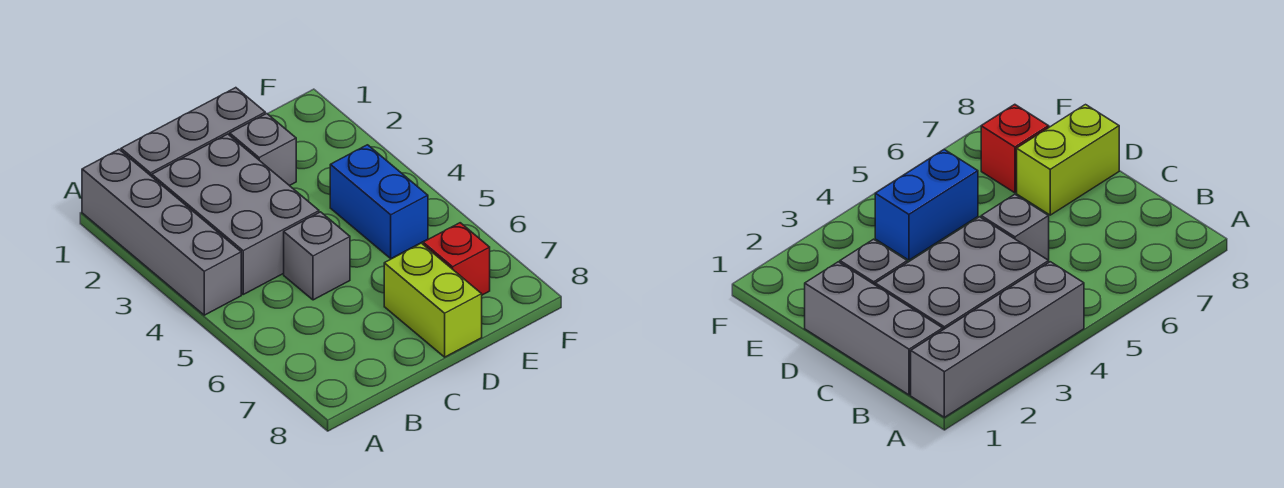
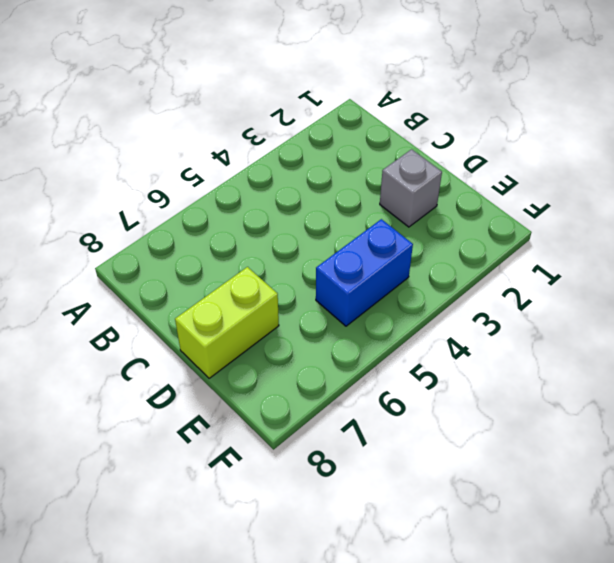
none -> grey 1x4 brick [82,150,241,315]
none -> grey 1x3 brick [121,88,265,176]

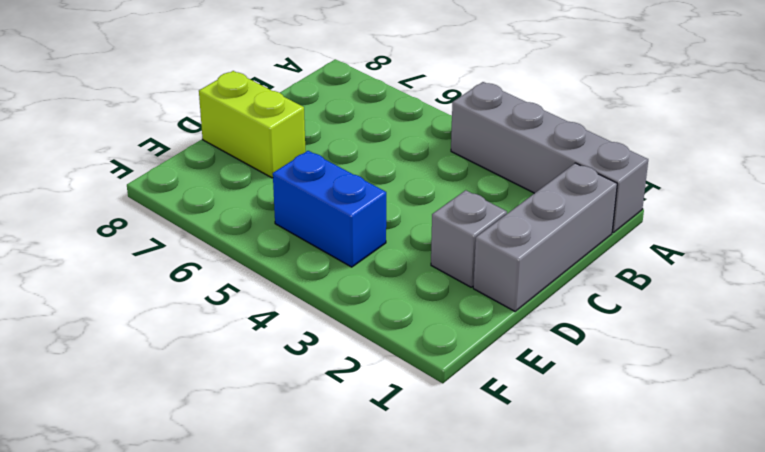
none -> grey 2x3 brick [152,134,319,294]
none -> grey 1x1 brick [284,212,350,300]

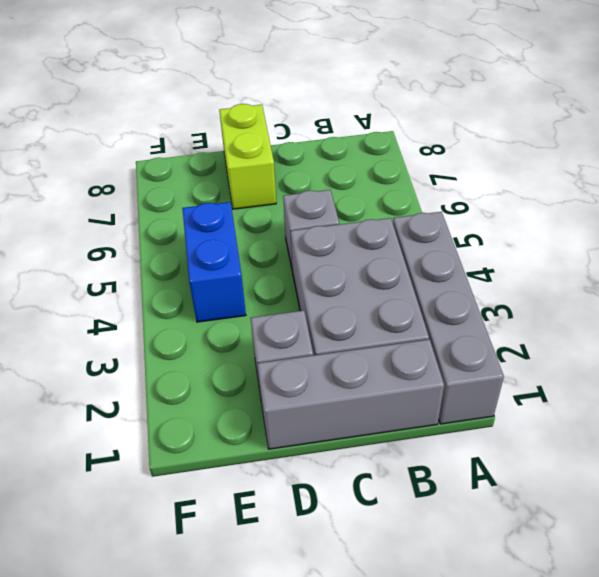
none -> red 1x1 brick [423,223,490,295]

